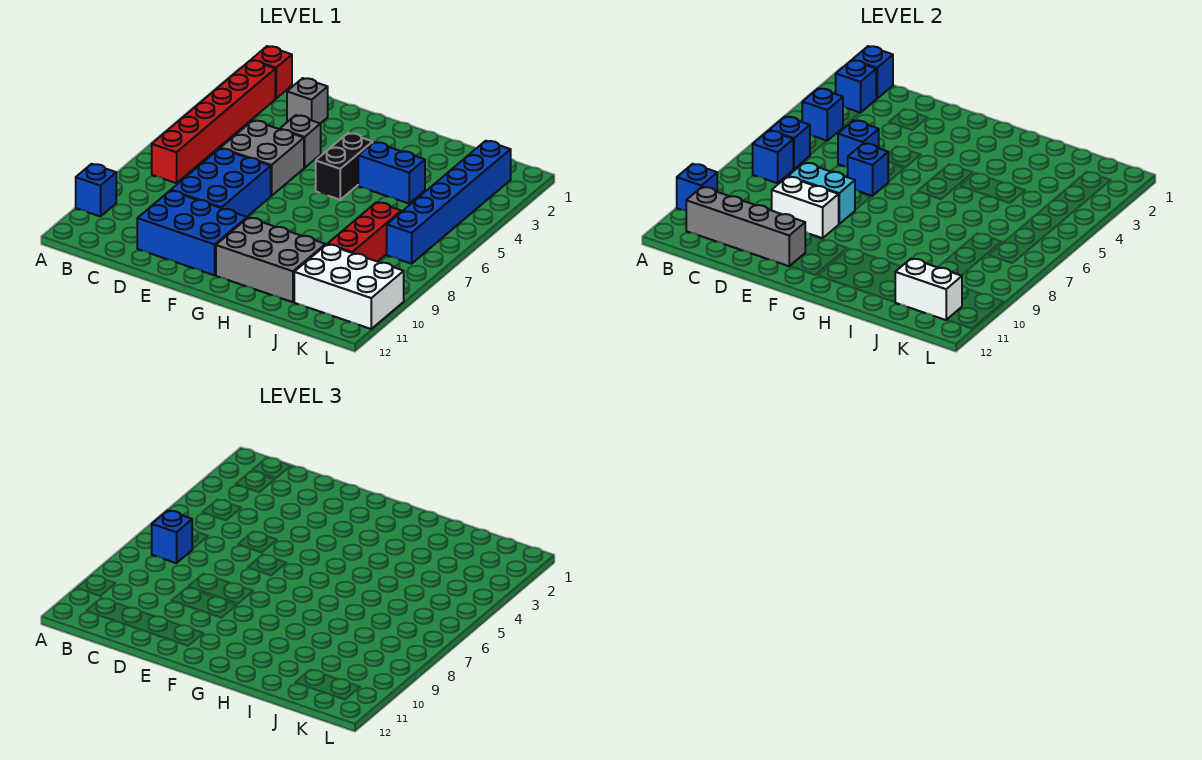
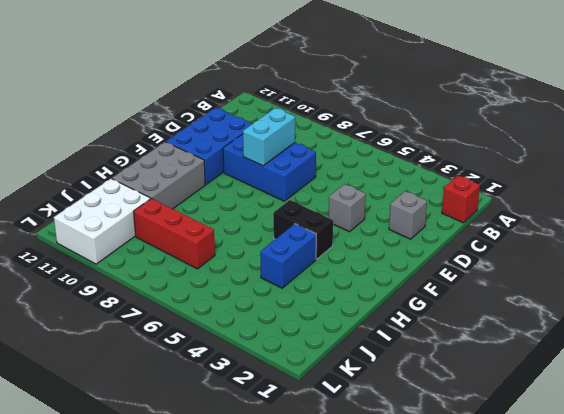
none -> blue 1x1 brick [76,164,116,217]
none -> red 1x6 brick [152,60,275,183]
none -> grey 2x2 brick [221,120,304,196]

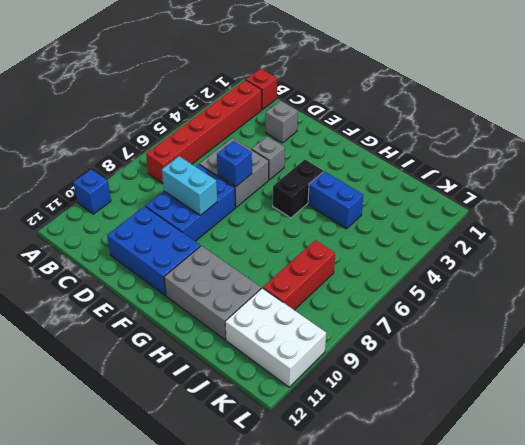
none -> blue 1x6 brick [387,141,511,264]
none -> blue 1x1 brick [677,164,717,210]
none -> blue 1x1 brick [853,46,893,99]

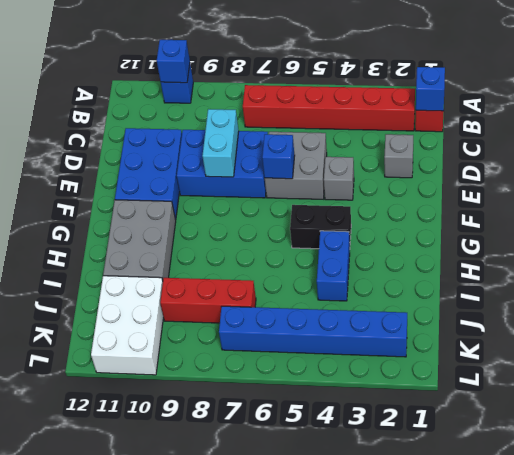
none -> blue 1x1 brick [836,60,876,113]
none -> blue 1x1 brick [802,88,843,141]
none -> blue 1x1 brick [769,117,810,169]

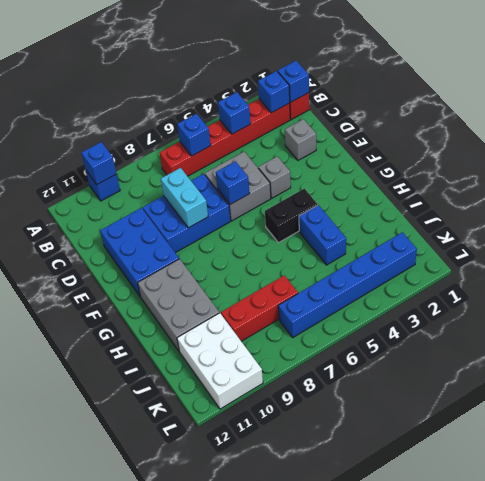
none -> blue 1x1 brick [753,131,793,183]
none -> grey 1x4 brick [686,187,805,266]
none -> blue 1x1 brick [838,120,879,167]

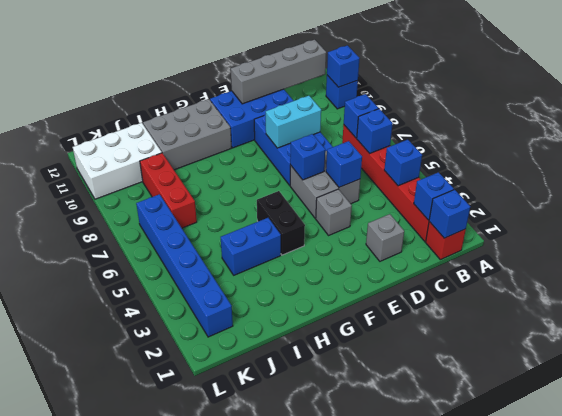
none -> white 1x2 brick [772,177,839,238]
none -> white 1x2 brick [895,259,962,320]
none -> blue 1x1 brick [152,511,192,563]

